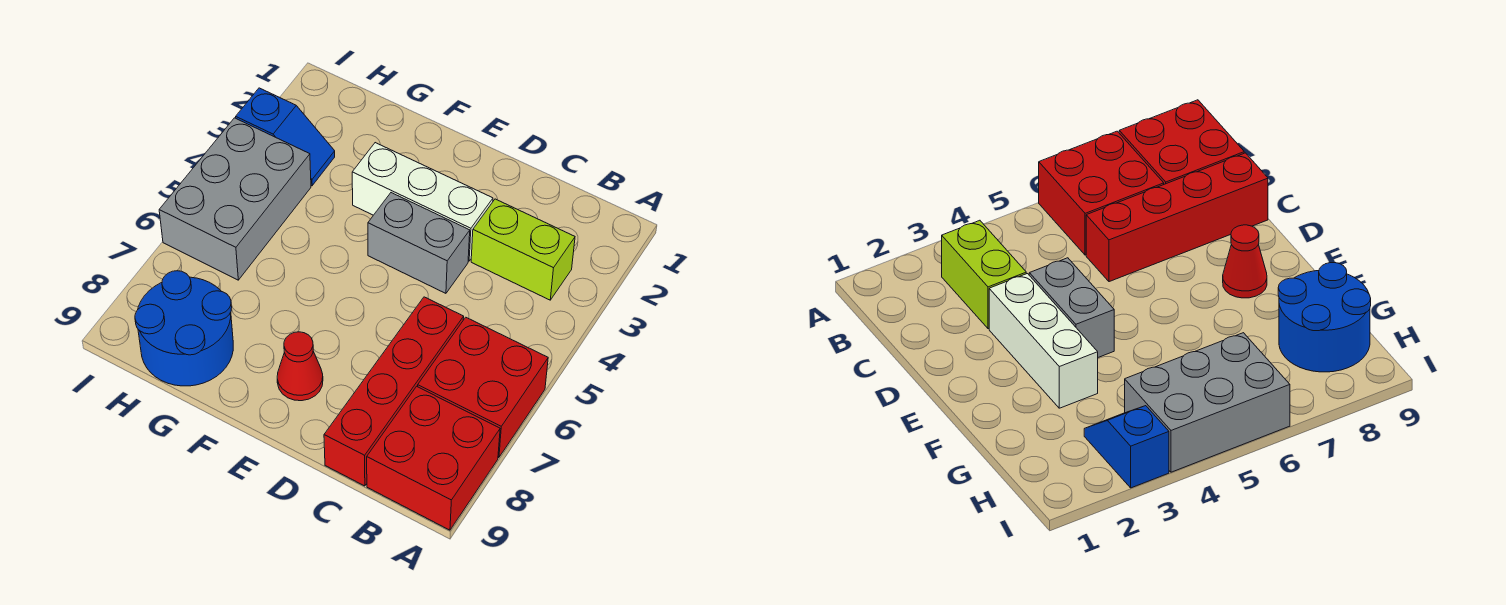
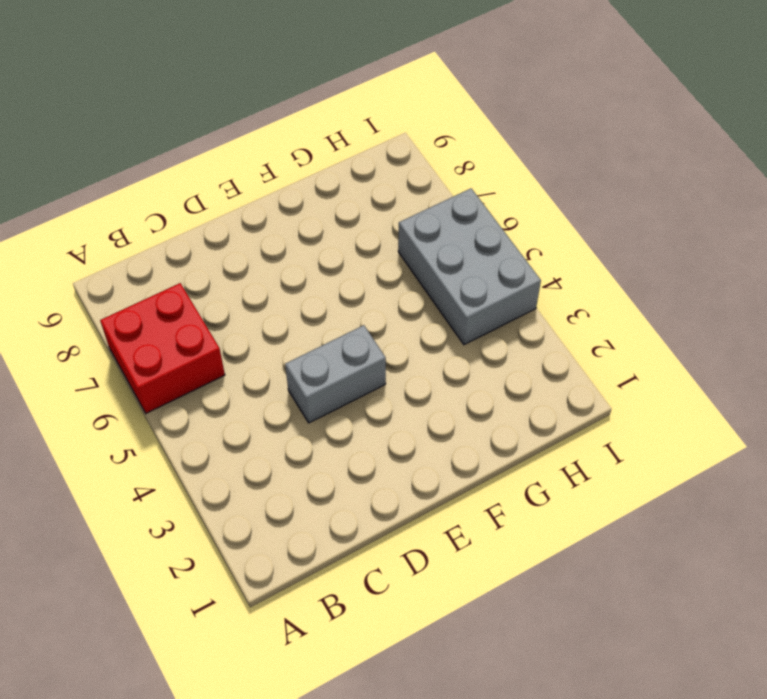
none -> red 2x2 brick [367,386,500,530]
none -> lime 1x2 brick [471,199,575,300]

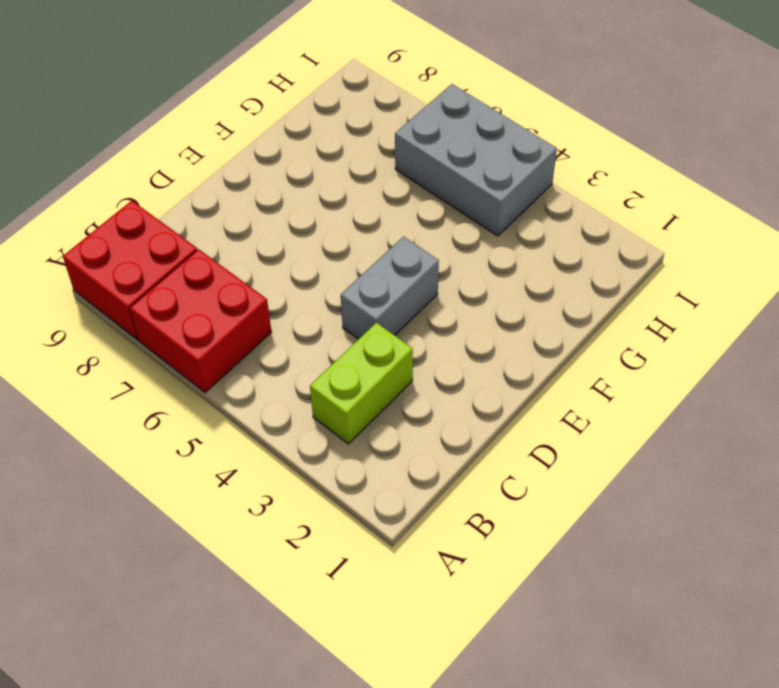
none -> red 1x4 brick [324,297,464,486]
none -> white 1x3 brick [352,143,493,261]

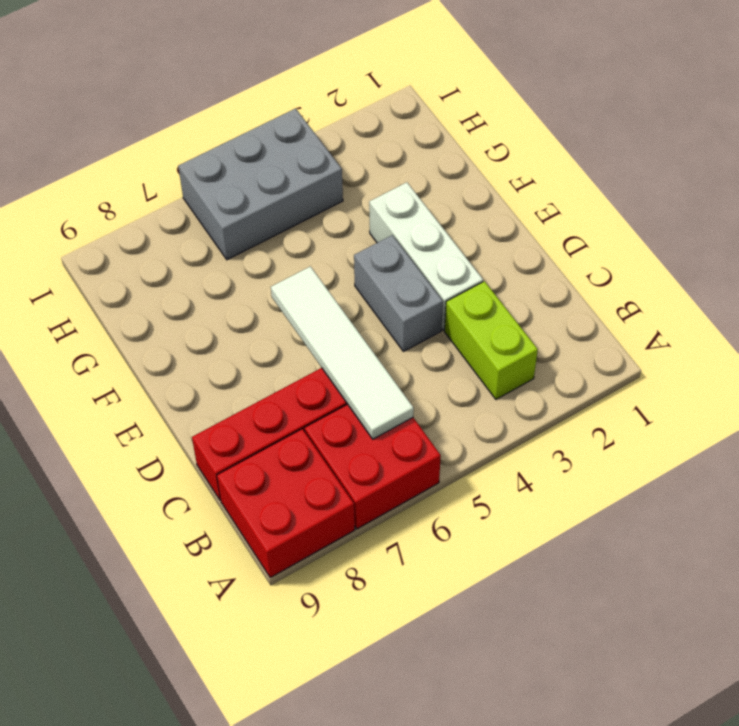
white 1x4 tile [271,266,414,439] -> none
none -> red 1x1 cone [277,332,323,401]
none -> blue 2x2 round brick [135,271,233,386]

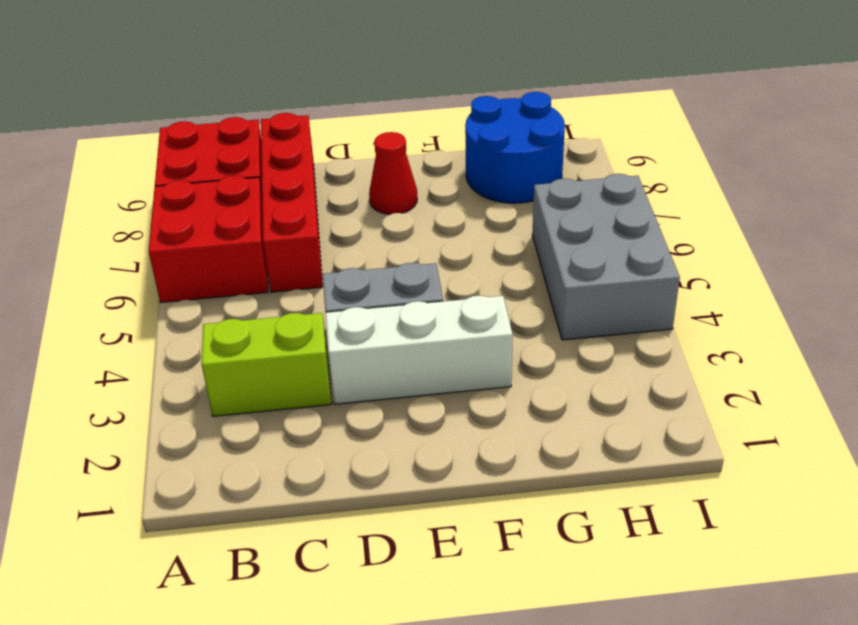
none -> blue 1x2 slope [236,88,335,186]

